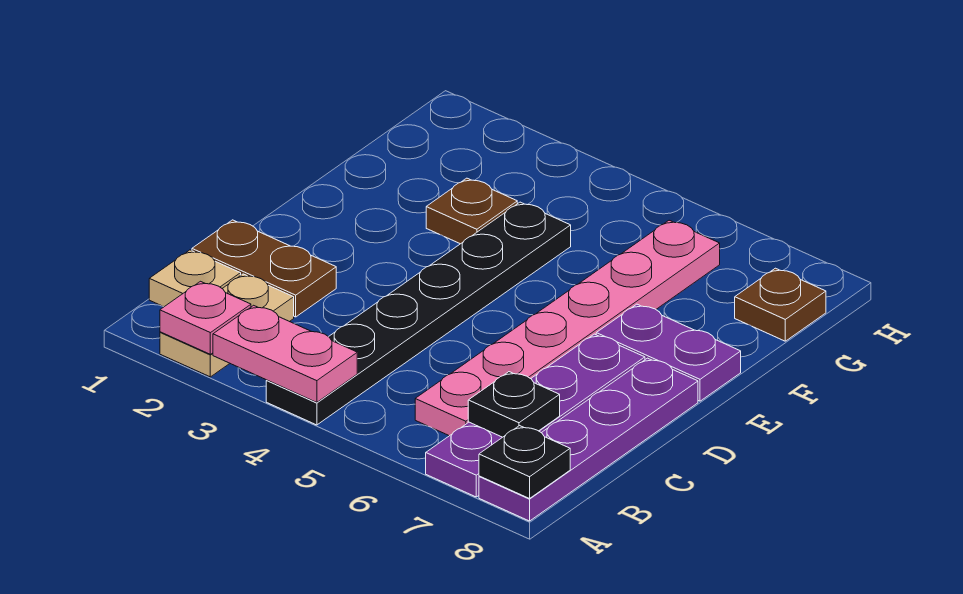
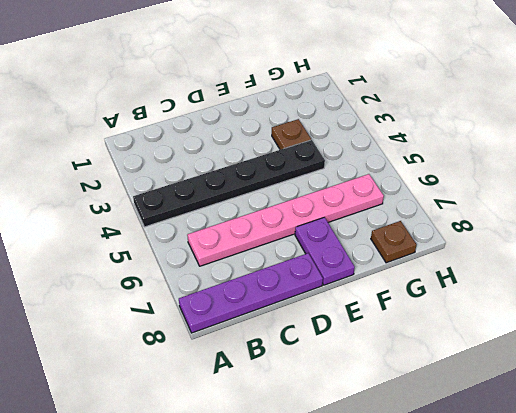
none -> tan 1x2 plate [160,274,294,377]
none -> purple 1x4 plate [426,334,645,497]
none -> tan 1x1 plate [149,250,241,307]

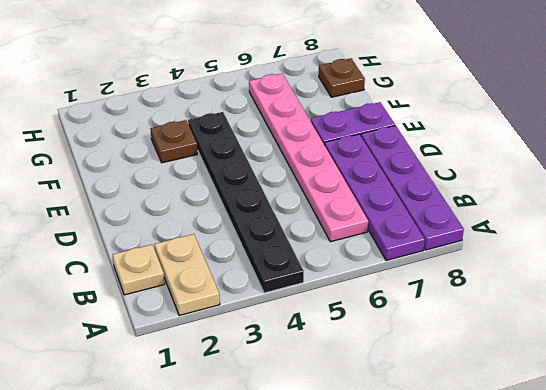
none -> brown 1x2 plate [192,220,336,317]
none -> pink 1x1 plate [160,281,251,354]
none -> pink 1x2 plate [213,305,357,402]

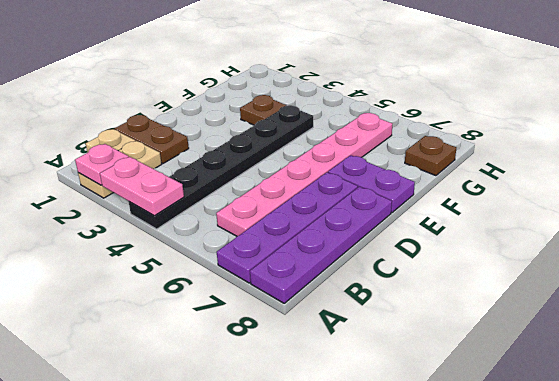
none -> black 1x1 plate [479,426,570,499]
none -> black 1x1 plate [468,372,560,437]

